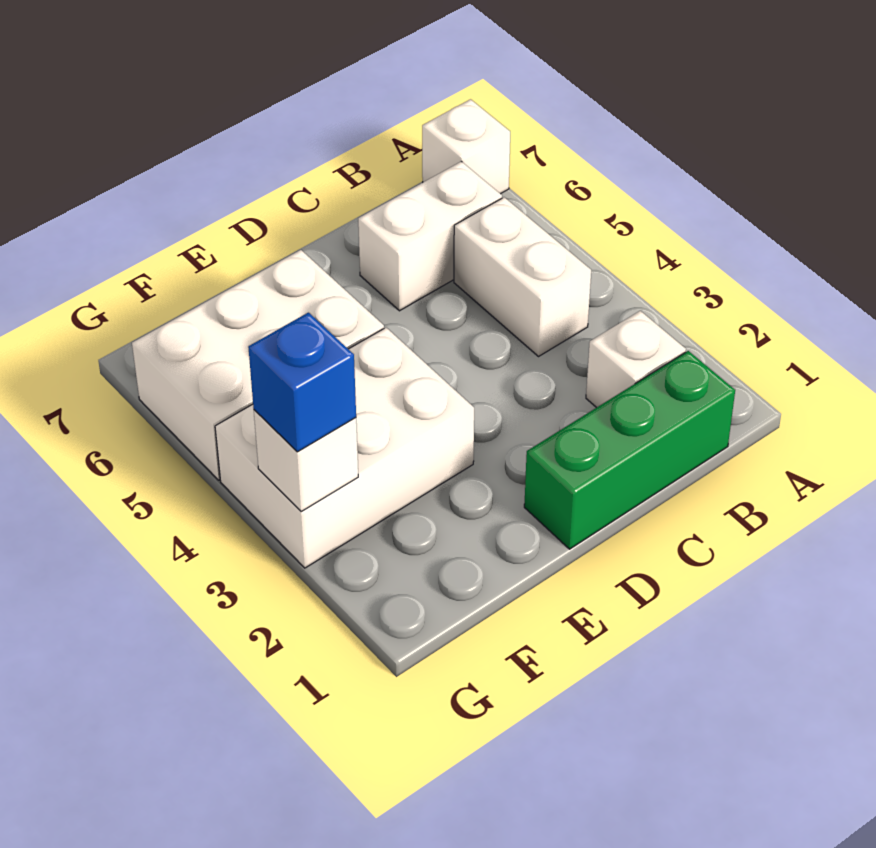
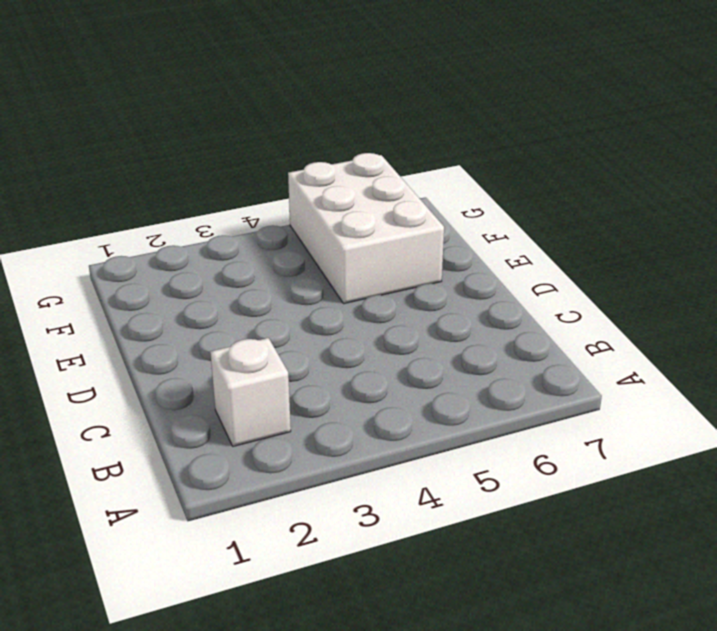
none -> white 1x1 brick [422,99,510,194]
none -> green 1x3 brick [524,351,735,549]

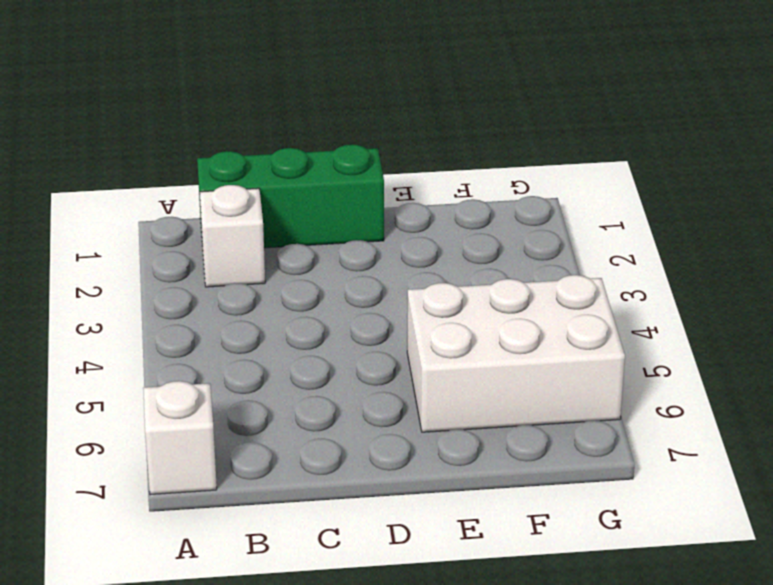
none -> white 1x2 brick [454,197,591,357]
none -> white 1x2 brick [358,161,502,311]

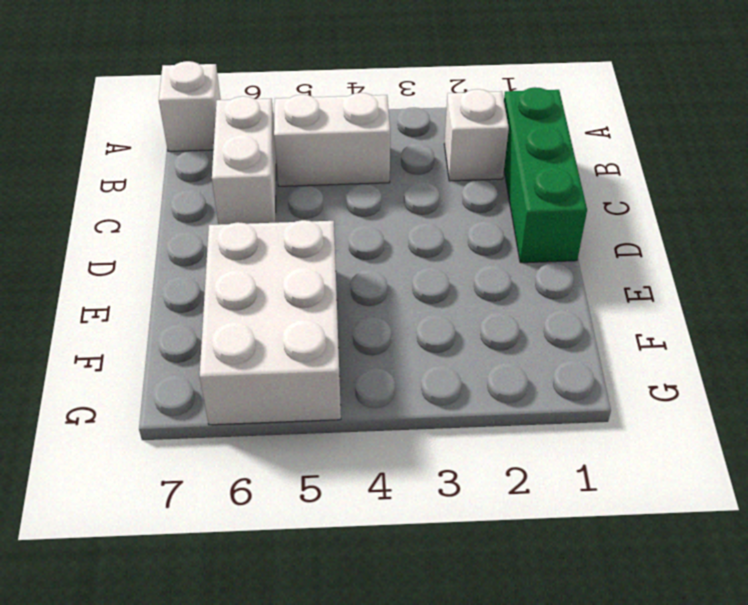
none -> white 2x3 brick [215,328,474,568]
none -> white 1x1 brick [254,410,358,511]

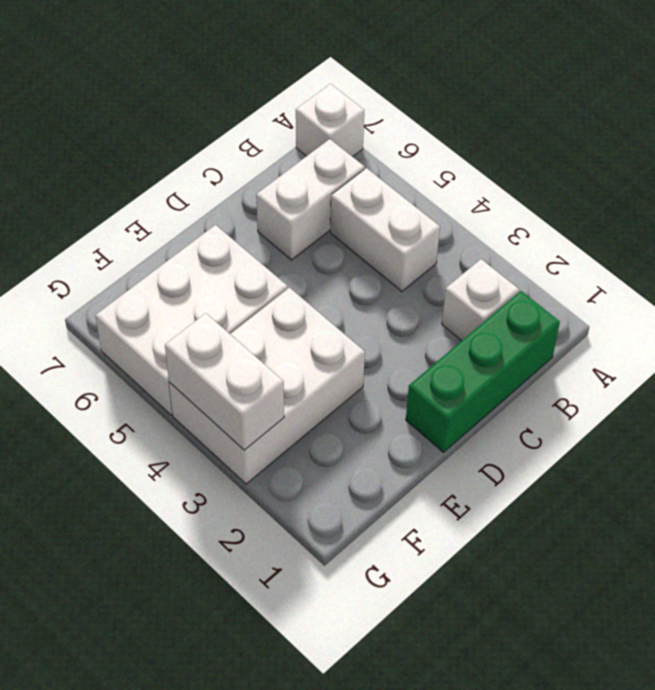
white 1x2 brick [165,313,284,450] -> white 1x1 brick [254,410,358,511]
none -> blue 1x1 brick [248,313,356,452]

